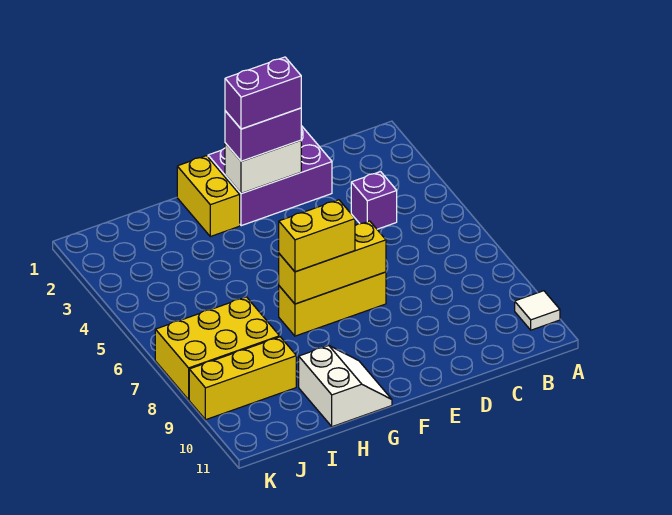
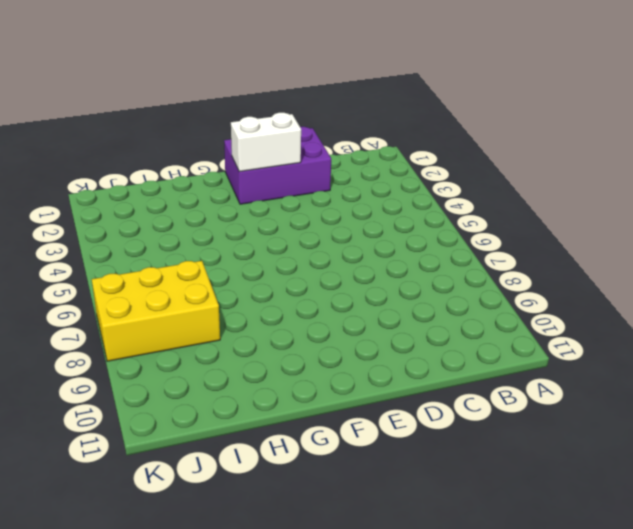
none -> white 1x1 tile [515,291,560,330]
none -> purple 1x1 brick [351,172,397,229]
none -> yellow 1x3 brick [279,272,386,336]

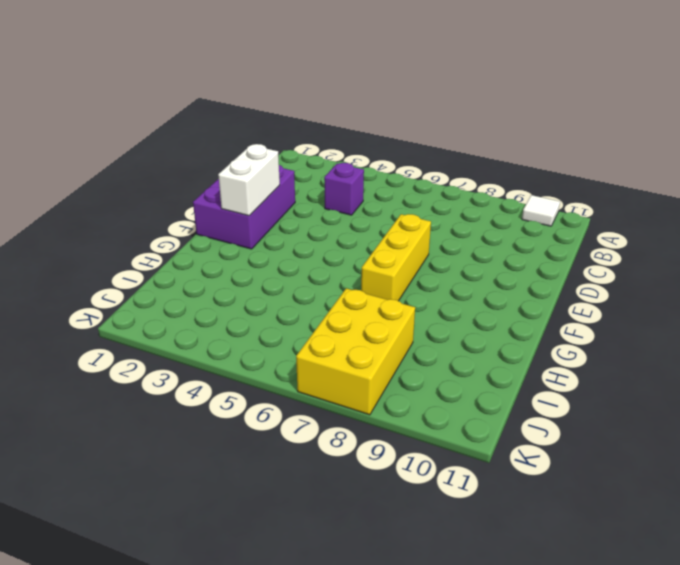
none -> yellow 1x2 brick [177,156,240,237]
none -> white 2x2 slope [299,346,392,427]
none -> yellow 1x3 brick [189,337,296,420]

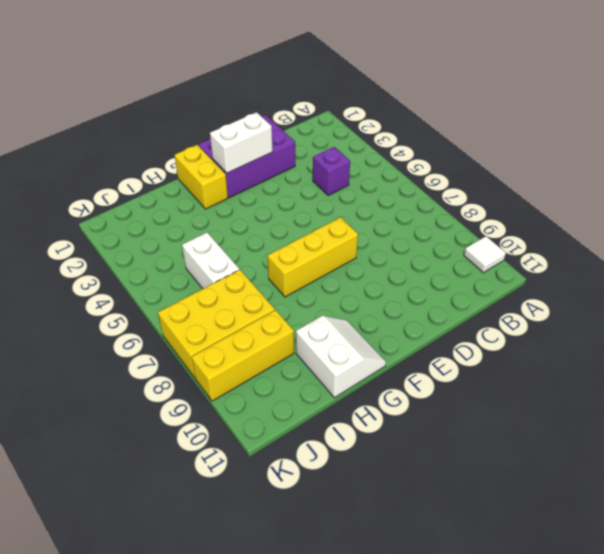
white 1x2 brick [182,233,239,289] -> none
none -> yellow 1x3 brick [279,221,386,304]
none -> purple 1x2 brick [225,108,301,161]
none -> yellow 1x2 brick [279,200,355,272]

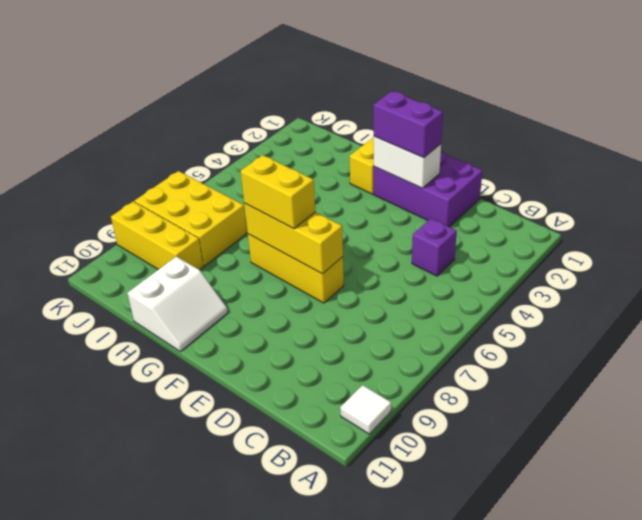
none -> purple 1x2 brick [225,57,301,129]

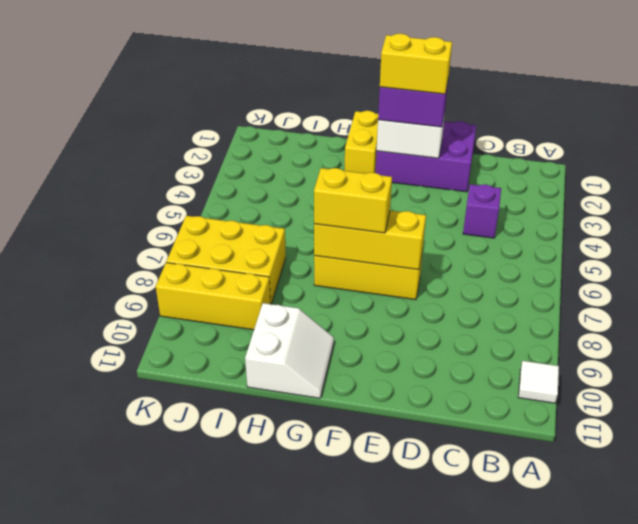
yellow 1x2 brick [380,34,452,94] -> purple 1x2 brick [225,57,301,129]

